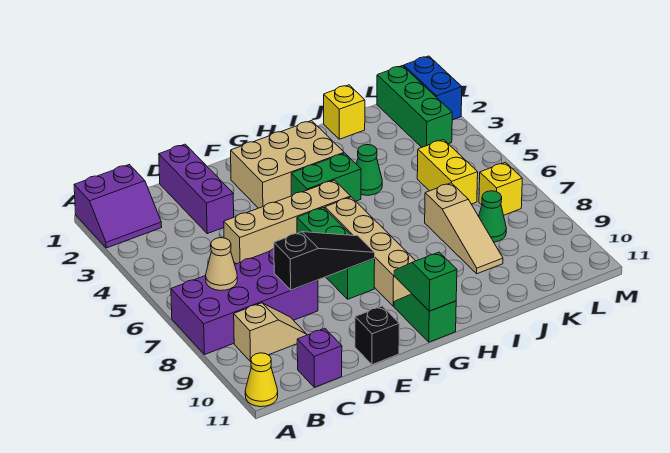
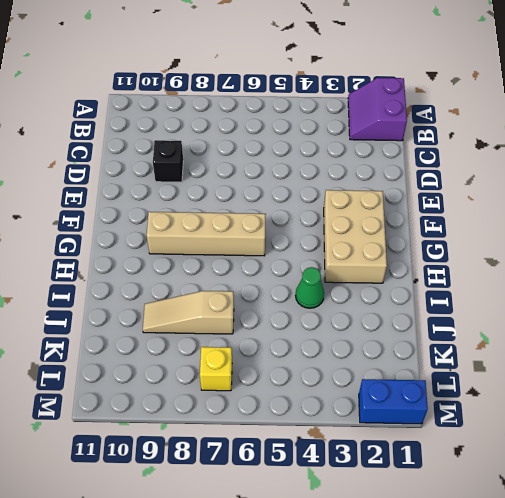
black 1x1 brick [153,140,183,182] -> black 1x1 brick moved to [355,306,399,365]
none -> purple 2x4 brick [171,249,318,355]
none -> yellow 1x1 cone [245,353,278,407]
none -> tan 1x2 slope [234,303,307,361]

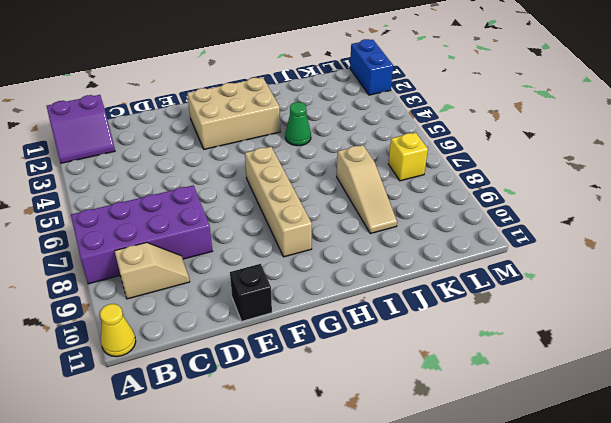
none -> purple 1x1 brick [297,328,342,387]
none -> purple 1x3 brick [159,144,234,234]
none -> tan 1x4 brick [224,180,351,264]

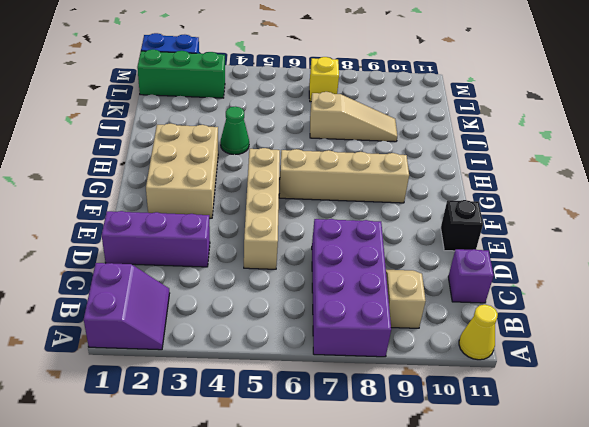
none -> green 1x3 brick [297,208,375,299]
none -> green 1x2 brick [291,153,361,201]
none -> green 1x2 slope [394,294,456,342]

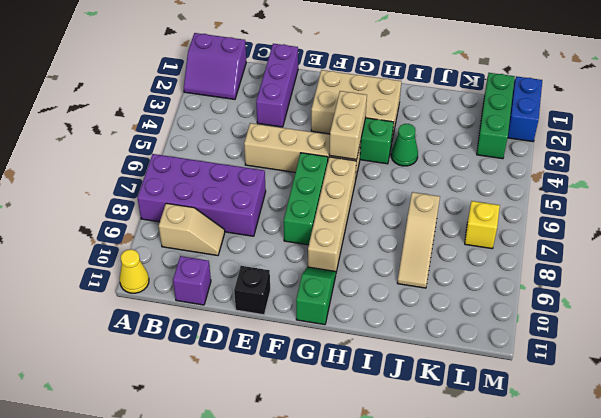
tan 1x2 brick [329,91,367,160] -> none
none -> yellow 1x1 brick [324,85,365,139]
none -> yellow 1x2 brick [417,140,478,204]
none -> green 1x1 cone [479,191,506,242]

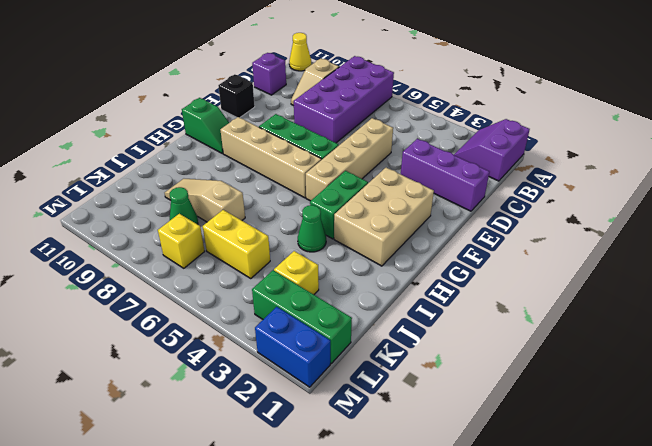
yellow 1x1 brick [274,251,319,294] -> yellow 1x1 brick moved to [324,85,365,139]
none -> tan 1x1 cone [206,238,237,291]
none -> black 1x3 slope [274,232,375,290]
none -> green 1x2 slope [394,252,457,311]

